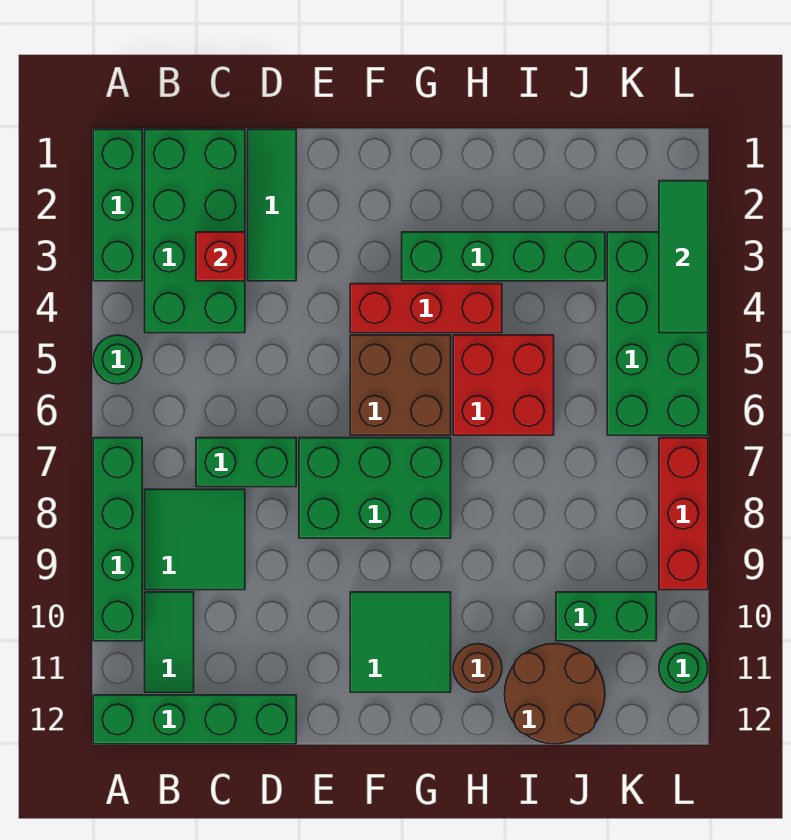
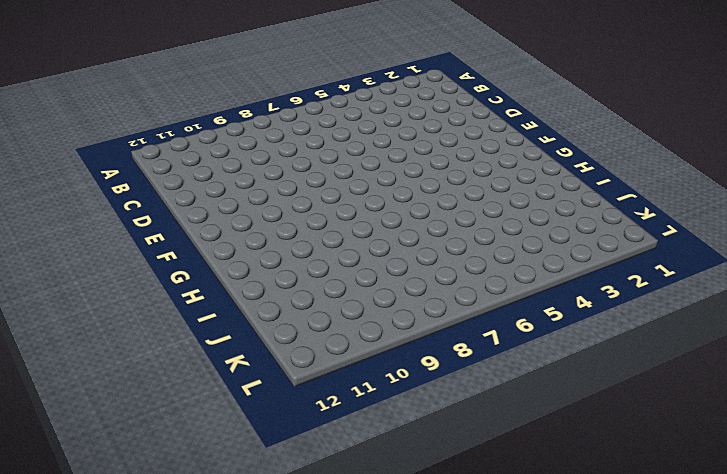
none -> green 1x3 brick [93,129,142,281]
none -> green 1x1 round brick [93,335,142,384]
none -> green 1x4 brick [93,438,142,641]

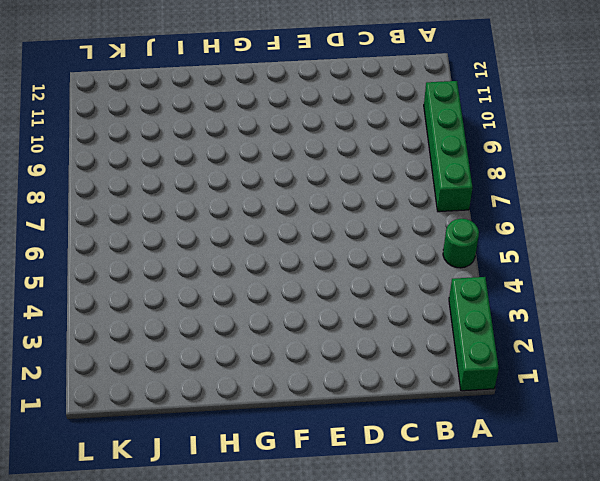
none -> green 1x4 brick [93,695,296,744]
none -> green 2x4 brick [145,129,245,333]
none -> green 2x2 tile [145,489,245,590]

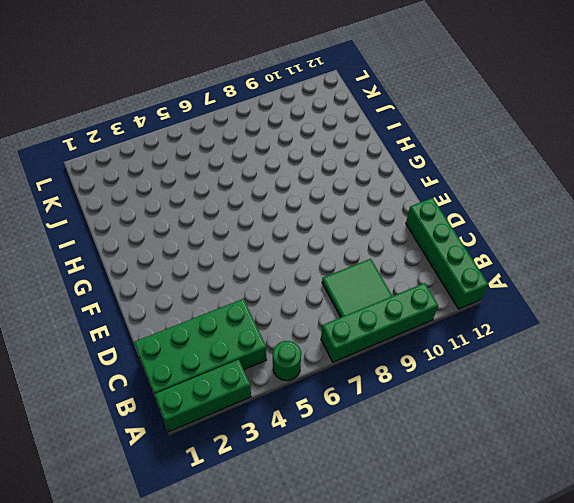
none -> green 1x2 tile [145,592,194,692]
none -> green 1x2 brick [196,438,296,487]
none -> green 1x3 tile [248,129,296,281]

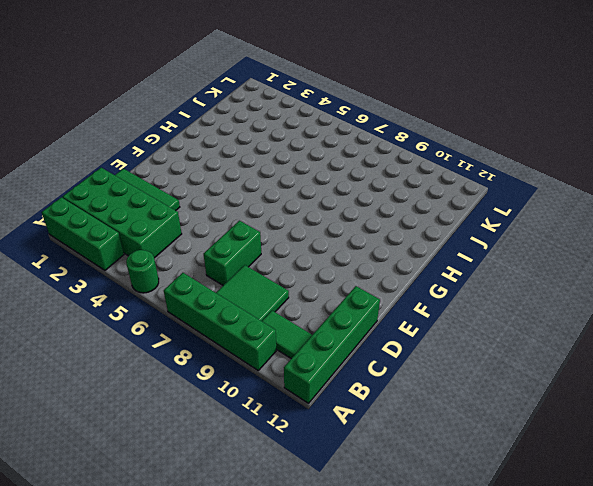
none -> green 2x3 brick [299,438,451,538]
none -> red 1x3 brick [350,284,502,333]
none -> brown 2x2 brick [350,335,451,435]

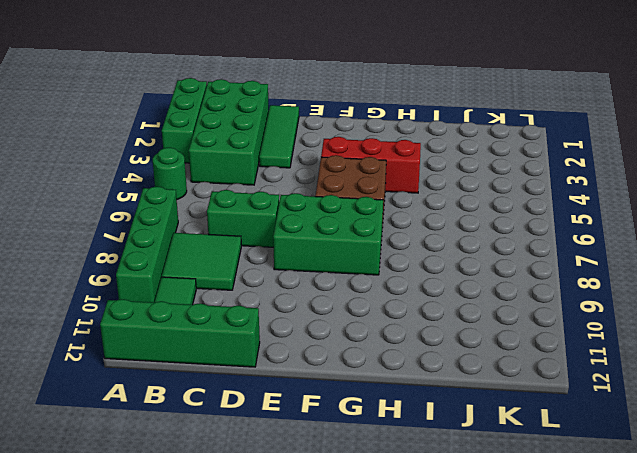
none -> green 2x2 tile [350,592,451,692]
none -> green 1x4 brick [402,232,605,281]
none -> red 2x2 brick [453,335,554,435]

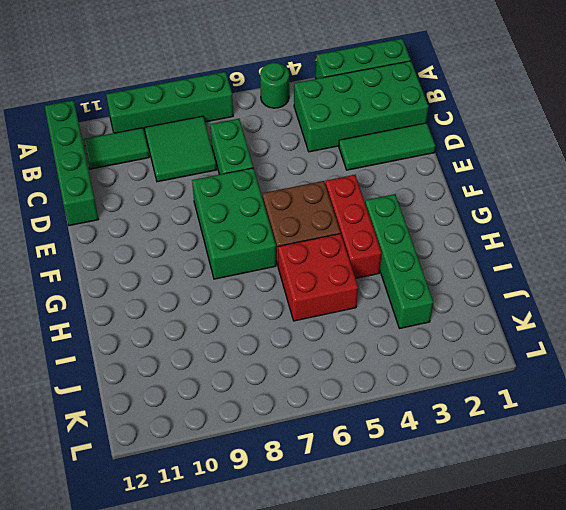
none -> green 2x2 tile [350,592,451,692]
none -> brown 1x1 round brick [453,644,502,692]
none -> brown 2x2 round brick [505,644,605,744]

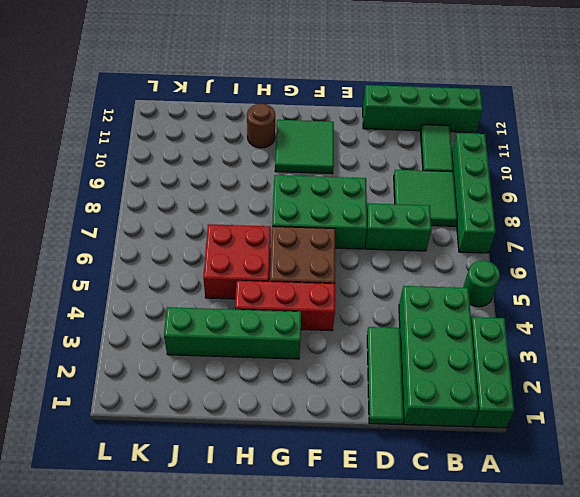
none -> brown 2x2 round brick [505,644,605,744]
none -> green 1x2 brick [556,592,656,641]
none -> green 2x4 brick [607,232,708,435]

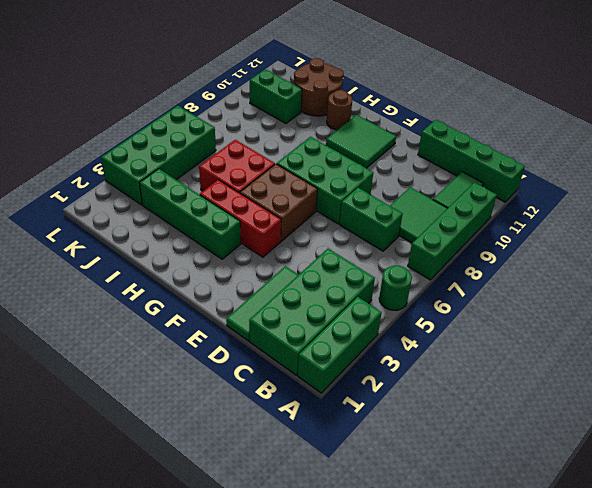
none -> red 1x3 brick [659,438,708,590]
none -> green 1x1 round brick [659,644,708,692]
none -> red 1x1 brick [196,232,245,281]

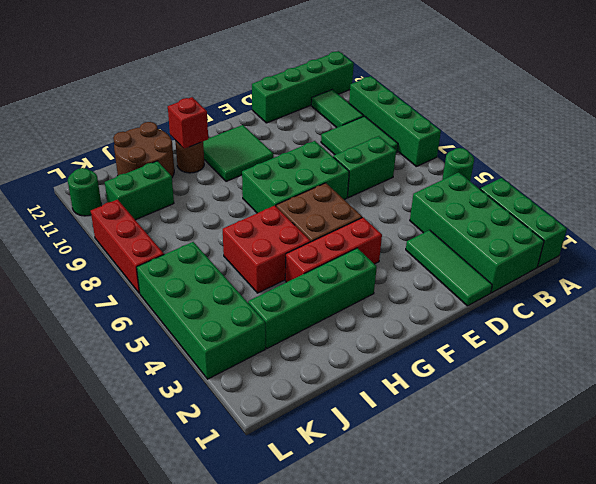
red 1x1 brick [168,97,208,149] -> red 1x1 brick moved to [196,232,245,281]
none -> green 1x3 tile [659,181,708,333]

